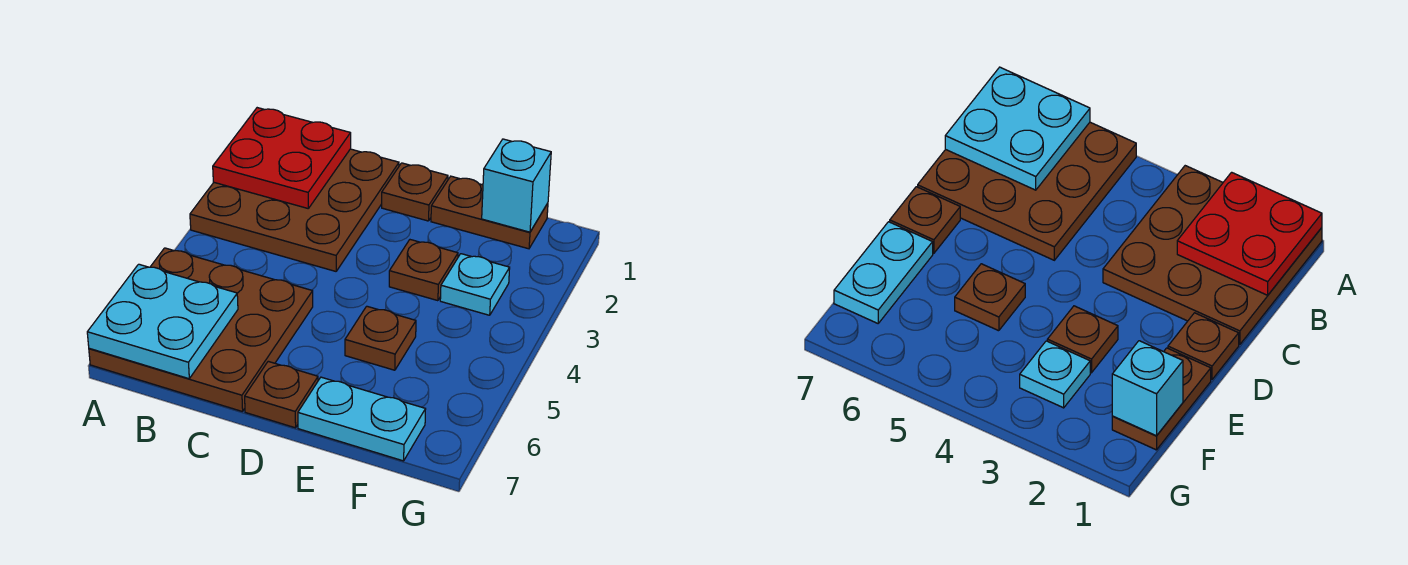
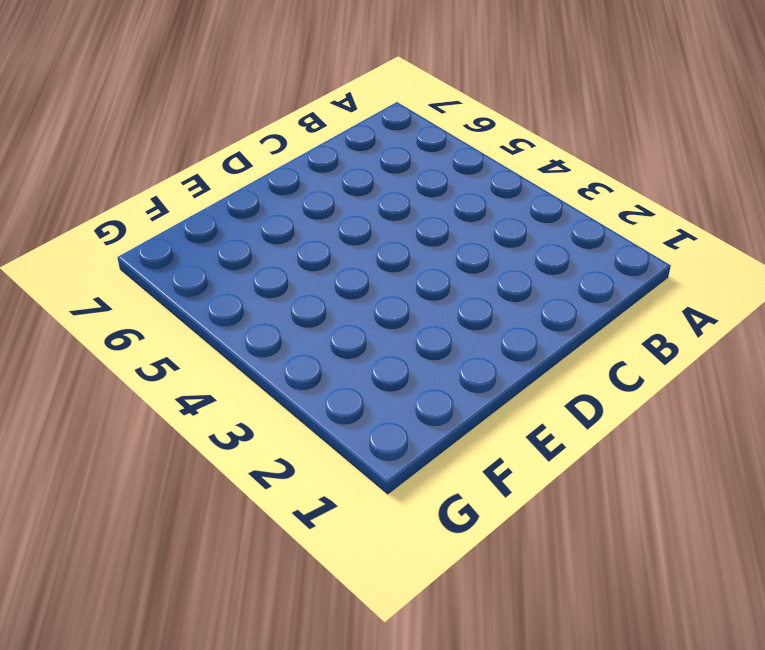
none -> brown 3x3 plate [190,149,399,271]
none -> brown 3x3 plate [89,248,313,412]
none -> brown 1x1 plate [382,163,448,221]

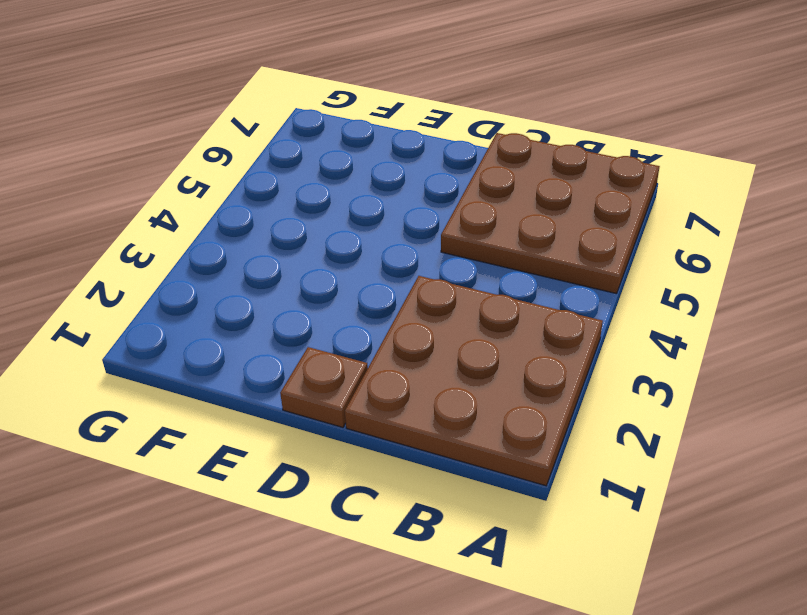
none -> brown 1x1 plate [245,361,318,428]
none -> brown 1x2 plate [431,176,548,249]
none -> brown 1x1 plate [389,240,458,301]

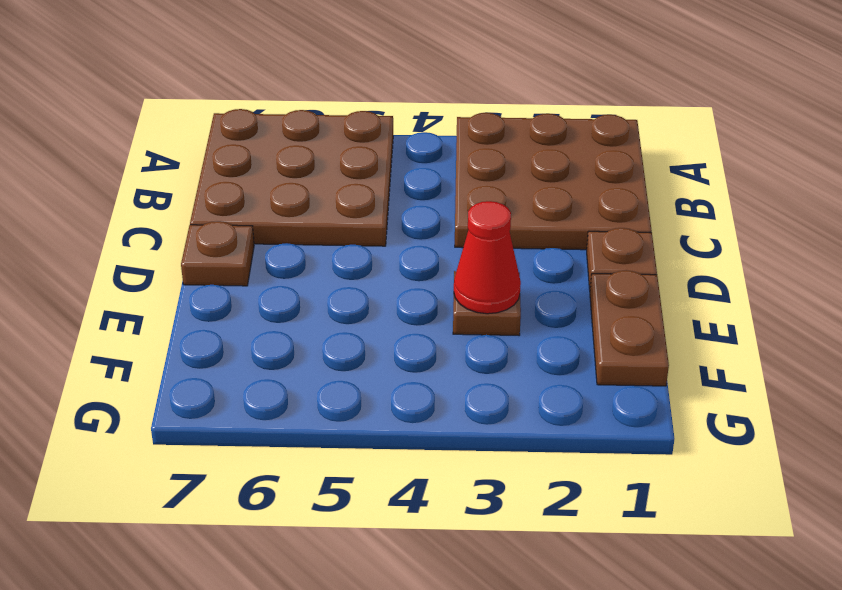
red 1x1 cone [454,201,521,314] -> none
none -> brown 1x1 plate [345,306,416,370]
none -> cyan 1x2 plate [298,377,426,461]
none -> cyan 1x1 plate [440,254,510,315]

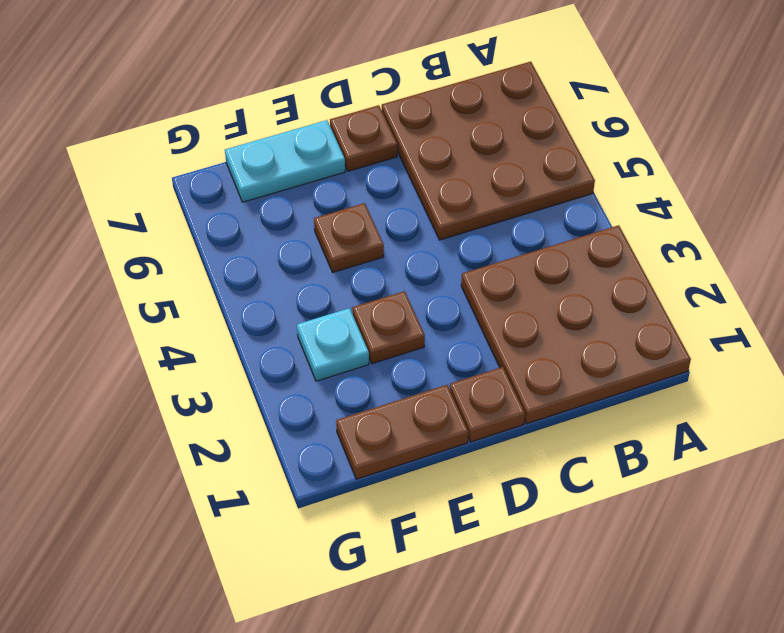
none -> red 2x2 plate [213,108,351,208]
none -> cyan 2x2 plate [87,264,238,379]
none -> cyan 1x1 brick [482,139,551,232]

